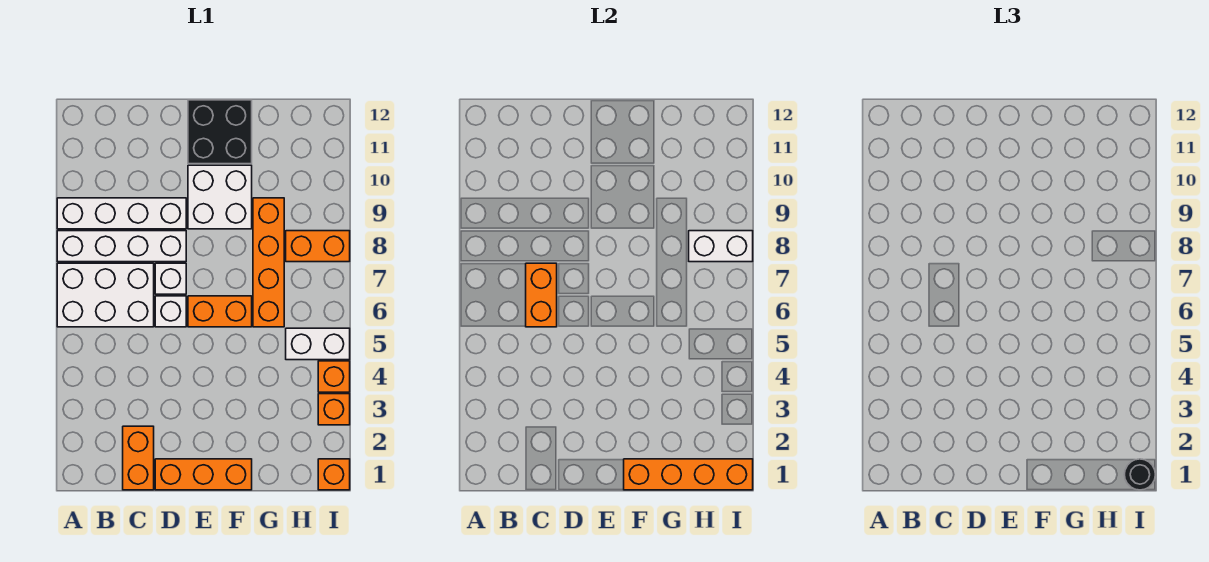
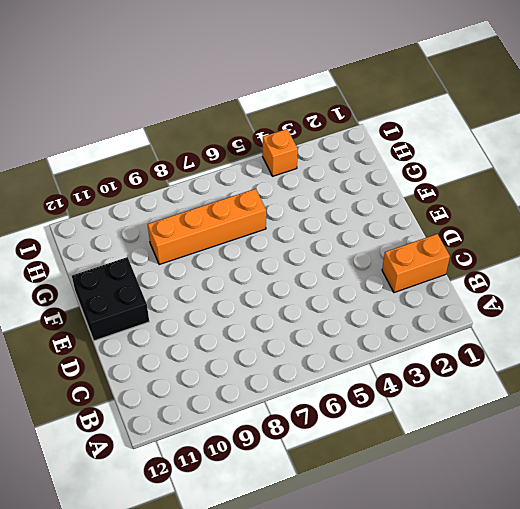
none -> white 2x3 brick [57,263,154,327]
none -> white 1x4 brick [57,231,186,262]
none -> white 1x4 brick [57,198,186,229]

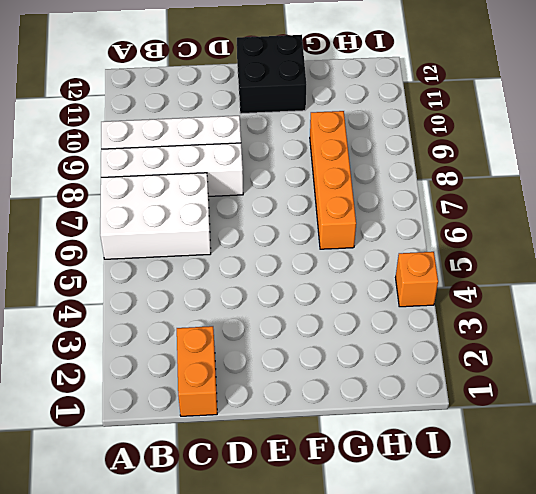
none -> orange 1x3 brick [155,459,252,490]
none -> white 1x1 brick [155,296,186,327]
none -> white 1x1 brick [155,263,186,294]

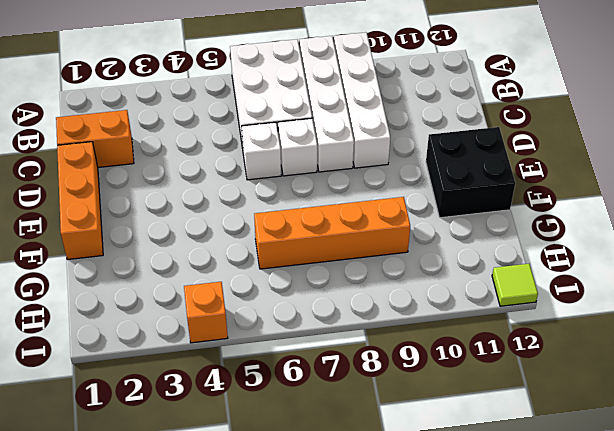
lime 1x1 tile [492,264,538,306] -> none
none -> orange 1x2 brick [188,296,252,327]
none -> white 2x2 brick [188,165,252,229]
none -> white 1x2 brick [286,328,350,360]

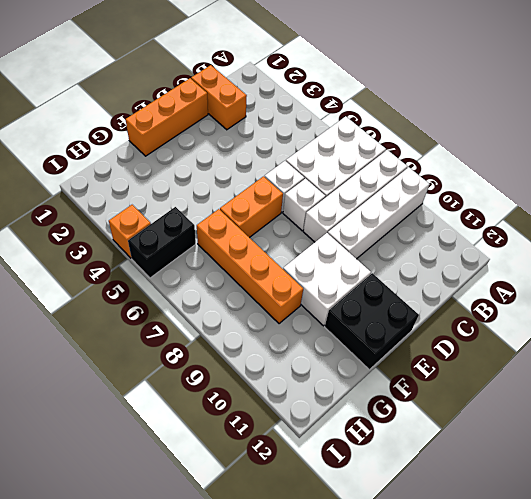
black 1x2 brick [128,207,196,278] -> white 1x2 brick [286,328,350,360]
none -> orange 1x2 brick [286,231,350,262]
none -> orange 1x1 brick [318,459,350,490]
none -> orange 1x1 brick [318,394,350,425]

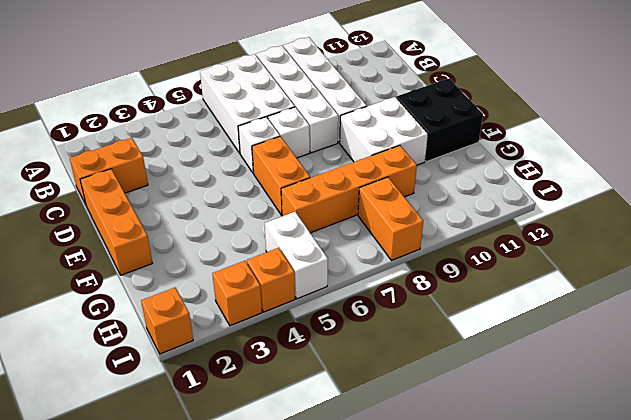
none -> orange 1x2 brick [526,263,557,327]
none -> orange 1x4 brick [624,459,753,490]
none -> white 1x2 brick [689,231,753,262]

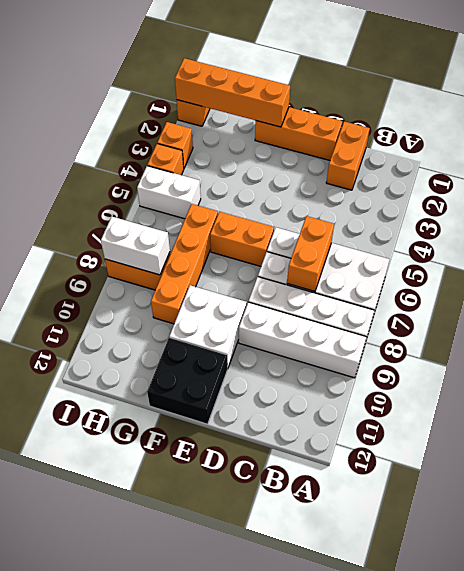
none -> black 1x1 round brick [1124,459,1155,490]

